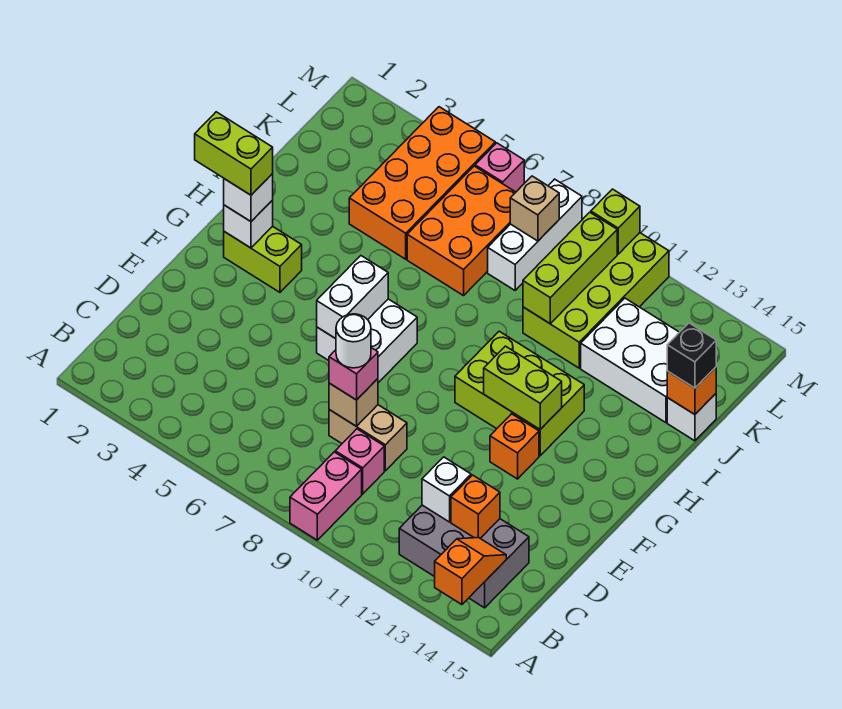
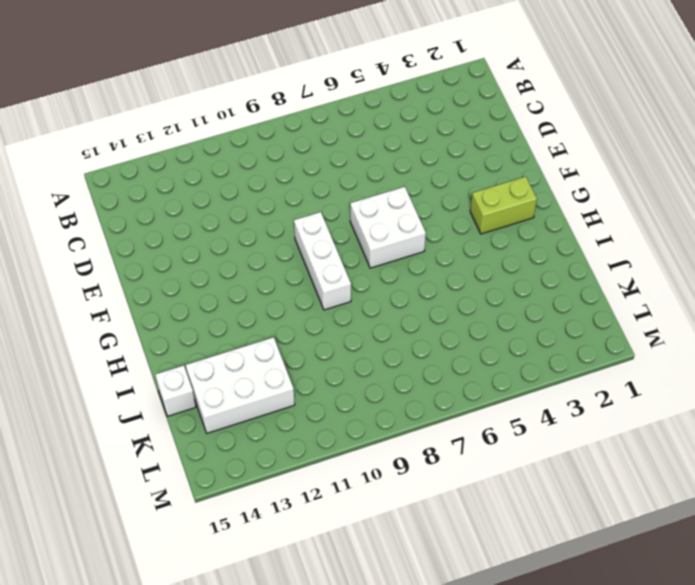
white 1x3 brick [294,212,351,310] -> white 1x3 brick moved to [488,179,582,290]
none -> pink 1x2 brick [290,452,362,540]
none -> grey 2x3 brick [399,505,529,608]
none -> pink 1x1 brick [335,429,384,494]
none -> tan 1x2 brick [329,405,407,471]

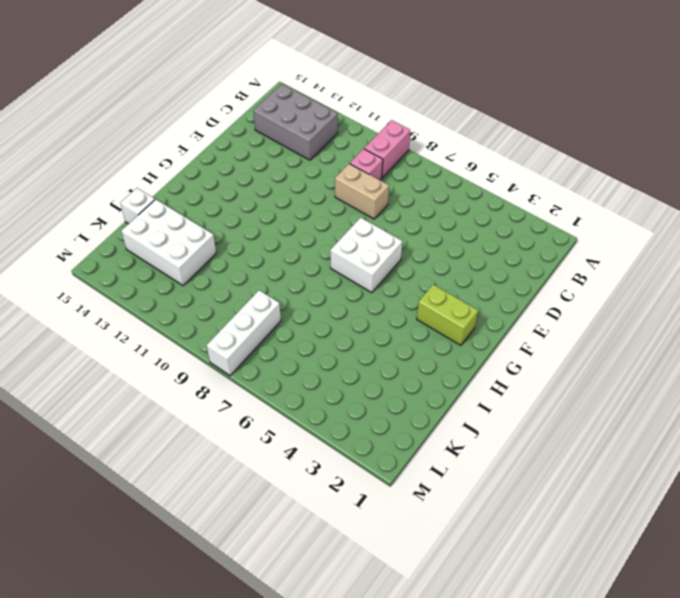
none -> orange 1x1 brick [490,414,539,479]
none -> lime 2x3 brick [455,331,584,456]
none -> orange 2x4 brick [349,107,495,259]
none -> orange 2x3 brick [407,166,516,296]

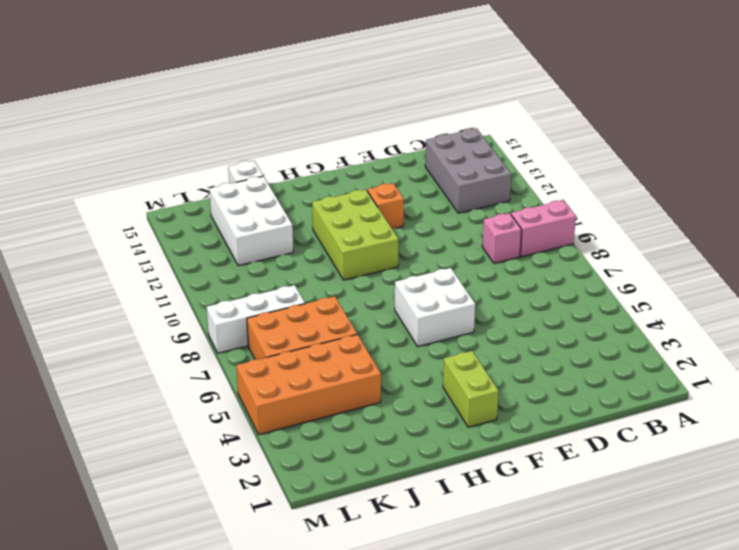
none -> tan 1x2 brick [329,405,407,471]
none -> lime 2x4 brick [523,233,669,368]
none -> pink 1x1 brick [475,143,524,192]
none -> orange 1x2 slope [435,538,506,605]

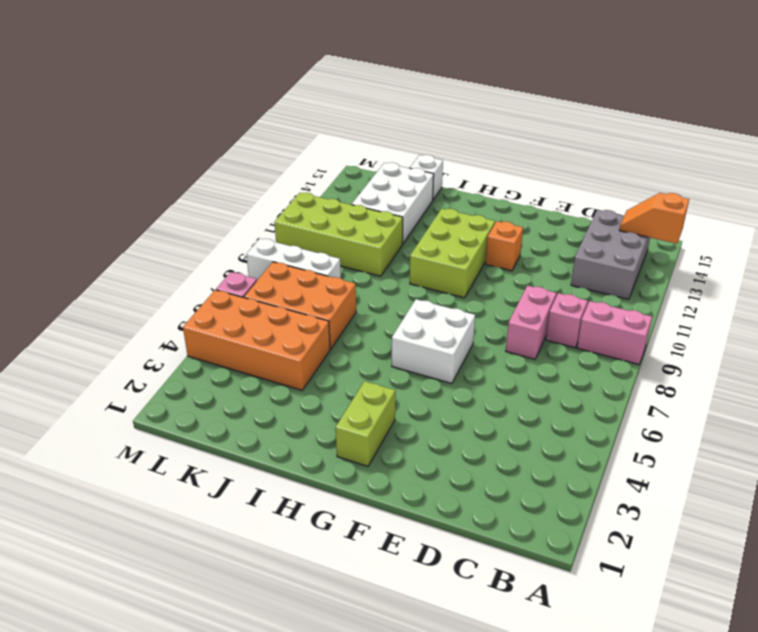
pink 1x2 brick [506,286,556,359] -> tan 1x2 brick [329,405,407,471]
none -> white 1x1 brick [422,457,471,522]
none -> orange 1x1 brick [451,475,500,538]
none -> tan 1x1 brick [329,379,378,426]
none -> white 1x2 brick [317,256,388,339]

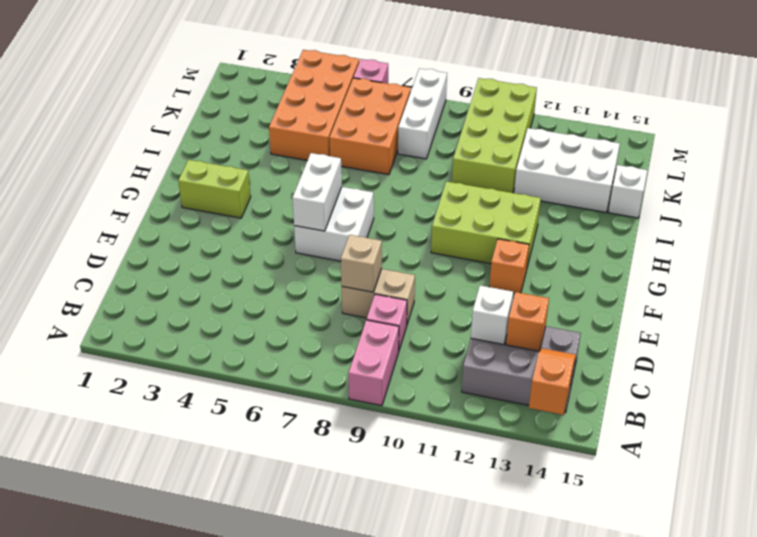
none -> white 1x1 brick [224,200,273,248]
none -> lime 1x2 brick [484,346,562,429]
none -> lime 1x3 brick [523,212,617,323]
none -> orange 1x1 brick [667,367,716,414]

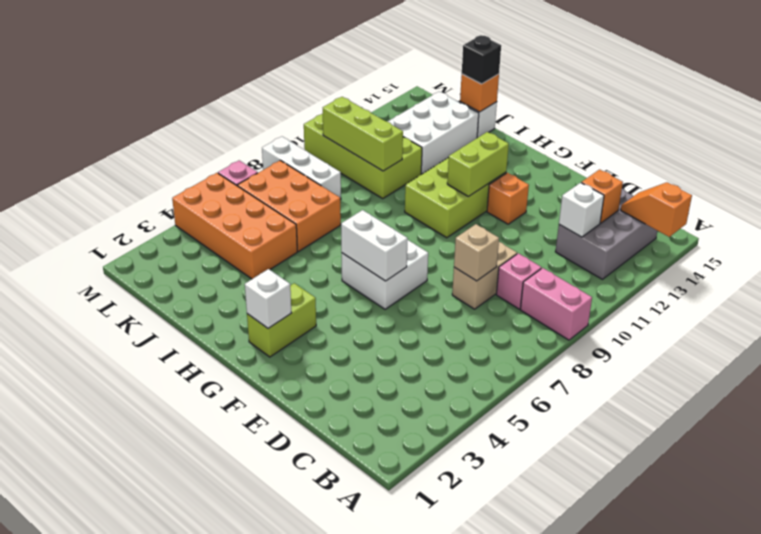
none -> tan 1x1 brick [510,176,559,241]
none -> lime 1x1 brick [591,189,640,254]
none -> pink 1x1 brick [329,348,378,400]
none -> white 1x1 brick [224,174,273,221]

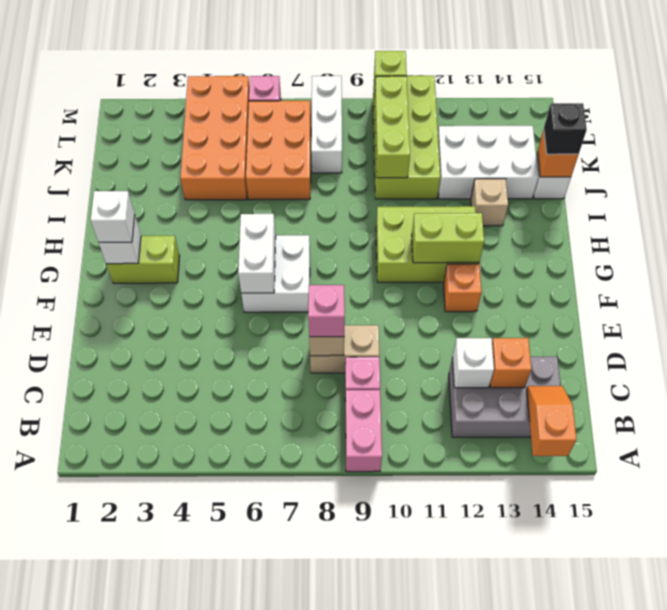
tan 1x1 brick [471,179,508,226] -> tan 1x1 brick moved to [510,176,559,241]
none -> white 1x1 round brick [336,314,371,368]
none -> lime 1x2 brick [195,112,273,195]

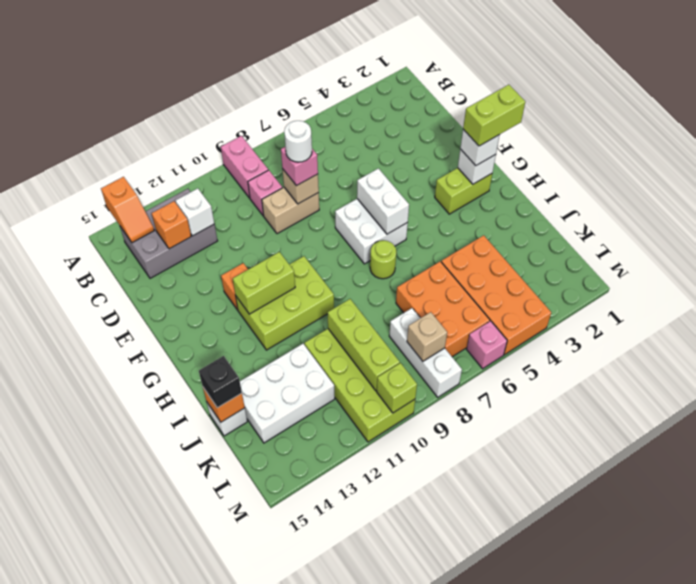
lime 1x1 round brick [370,240,396,279] -> none

